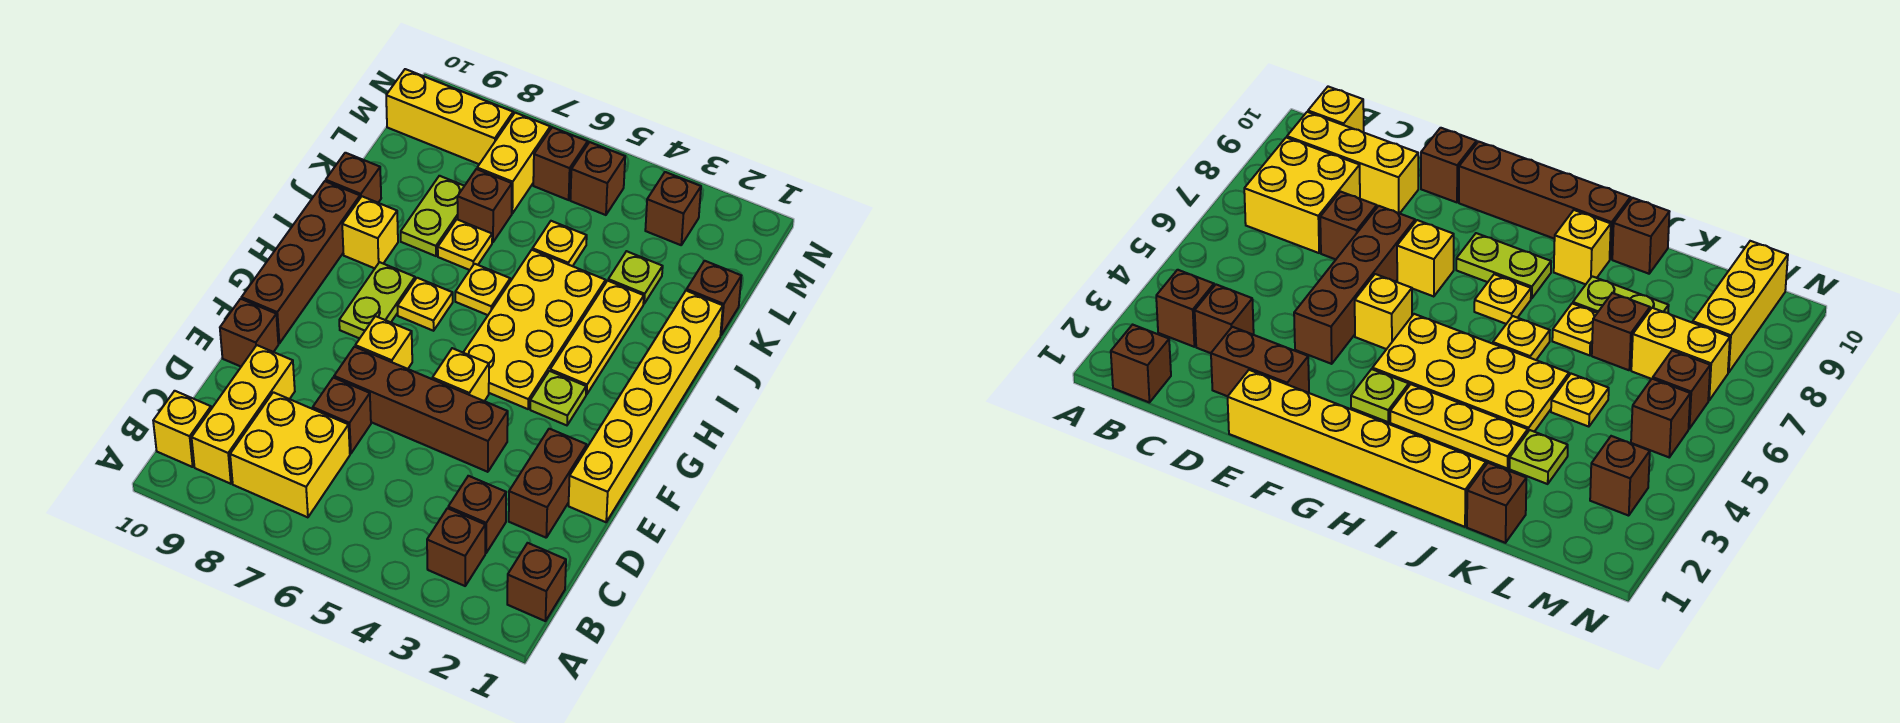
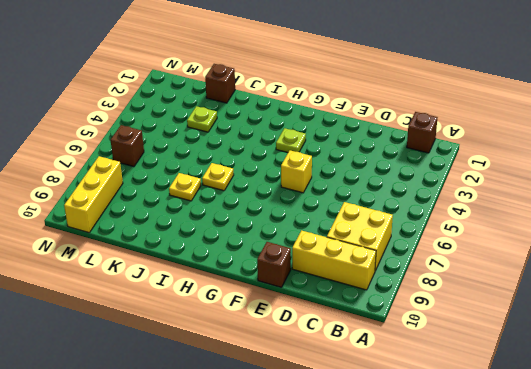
none -> brown 1x1 brick [427,508,485,586]
none -> yellow 1x1 brick [153,391,211,467]
none -> brown 1x1 brick [448,476,506,553]
none -> brown 1x2 brick [509,429,587,538]

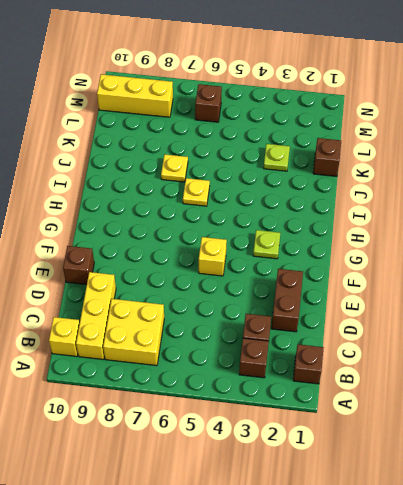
none -> brown 1x1 brick [313,378,371,454]
none -> yellow 1x6 brick [569,291,723,522]
none -> brown 1x4 brick [334,347,508,472]
none -> yellow 1x1 brick [355,316,412,369]

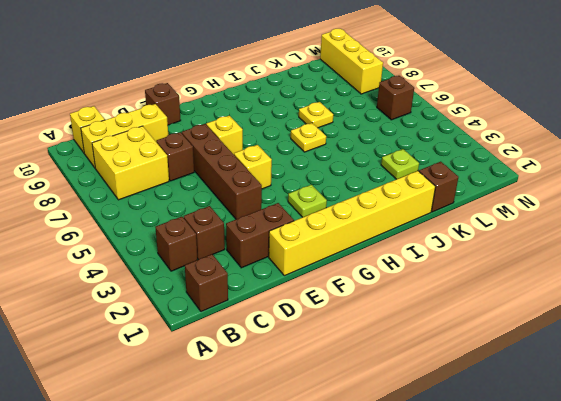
none -> brown 1x4 brick [242,181,360,343]
none -> yellow 2x4 plate [463,250,606,409]
none -> lime 1x2 plate [339,262,415,339]
none -> yellow 1x3 plate [550,281,644,395]

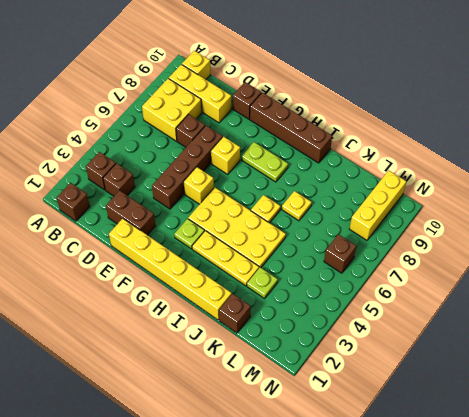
none -> yellow 1x1 plate [397,278,453,331]
none -> yellow 1x1 brick [342,196,398,268]
none -> lime 1x2 plate [401,176,464,256]
none -> brown 1x1 brick [326,153,381,203]

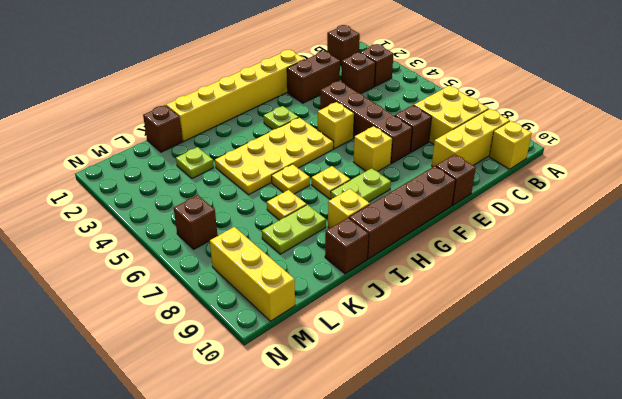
none -> yellow 1x3 plate [550,281,644,395]
none -> yellow 1x1 plate [532,221,587,266]
none -> brown 1x1 brick [457,169,512,242]
none -> yellow 1x2 brick [477,113,550,213]

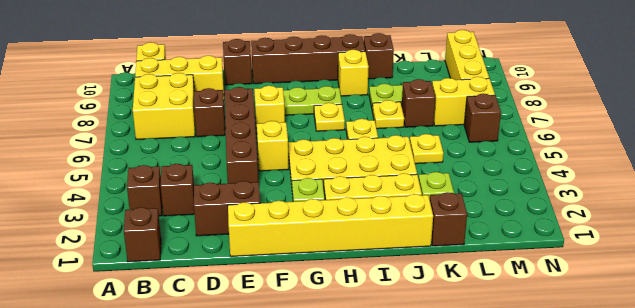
none -> brown 1x1 brick [645,172,701,245]
none -> brown 1x1 brick [570,142,625,215]

